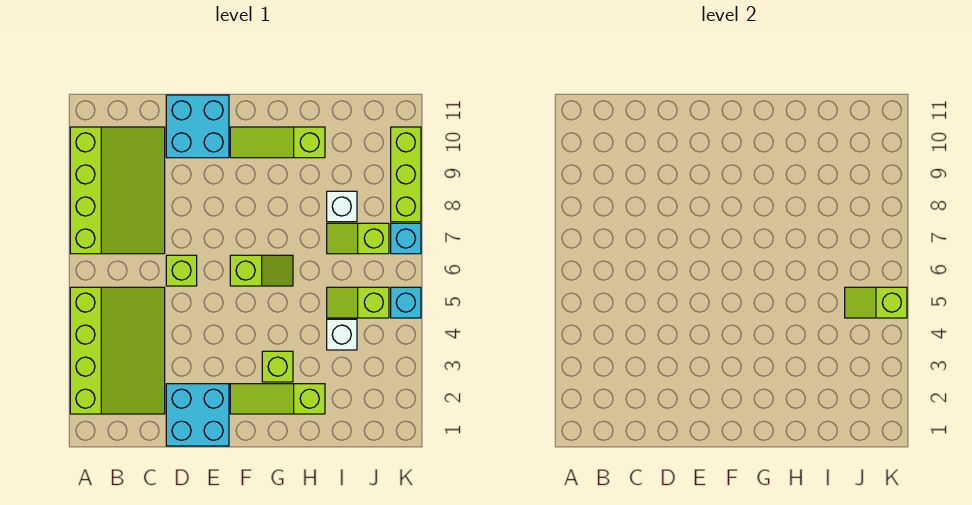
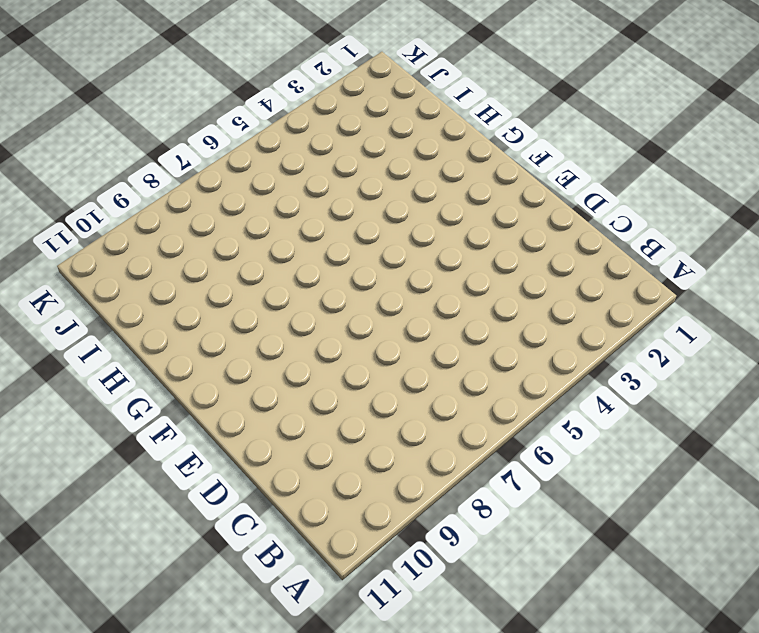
none -> lime 3x4 slope [70,287,165,414]
none -> lime 3x4 slope [70,127,165,254]
none -> cyan 2x2 brick [166,384,229,446]

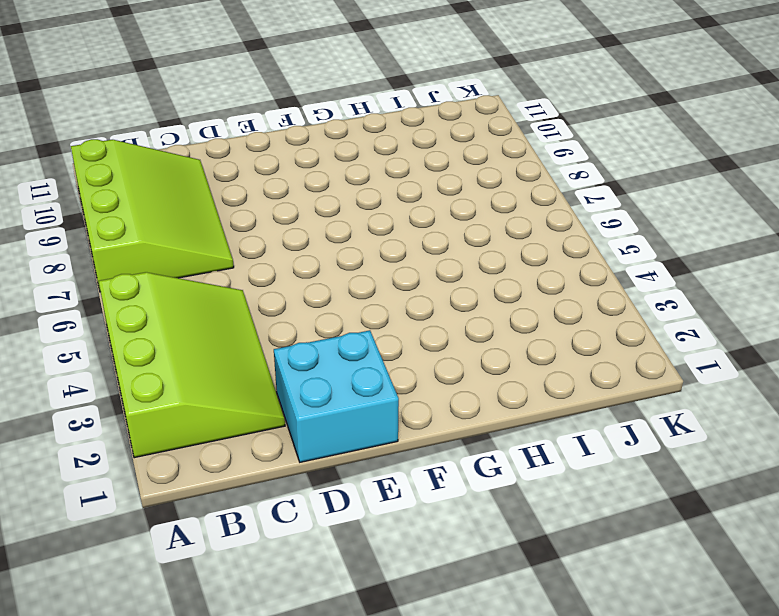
none -> lime 1x1 brick [166,255,197,286]
none -> cyan 2x2 brick [166,95,229,158]
none -> lime 1x3 slope [230,384,325,414]

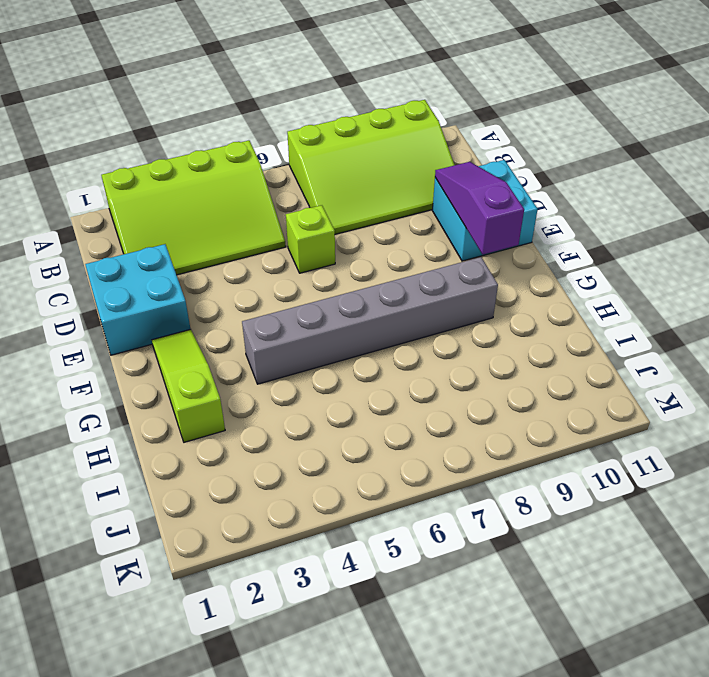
purple 1x3 slope [435,162,524,255] -> none
grey 1x6 brick [242,257,498,384] -> lime 1x2 slope [230,255,293,286]
none -> lime 1x3 slope [230,127,325,158]
none -> lime 1x1 brick [262,351,293,382]
none -> white 1x1 brick [327,319,357,350]

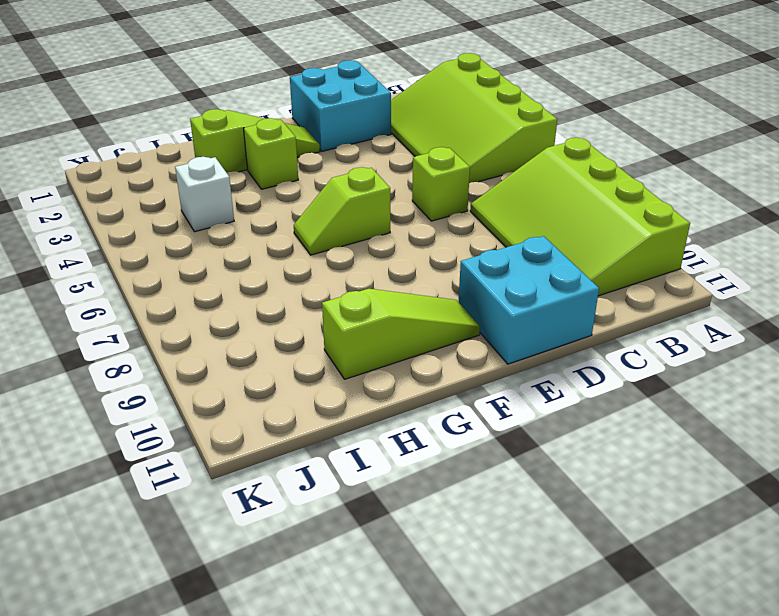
none -> lime 1x2 slope [327,287,389,318]
none -> lime 1x2 slope [327,223,389,254]
none -> white 1x1 brick [327,191,357,222]

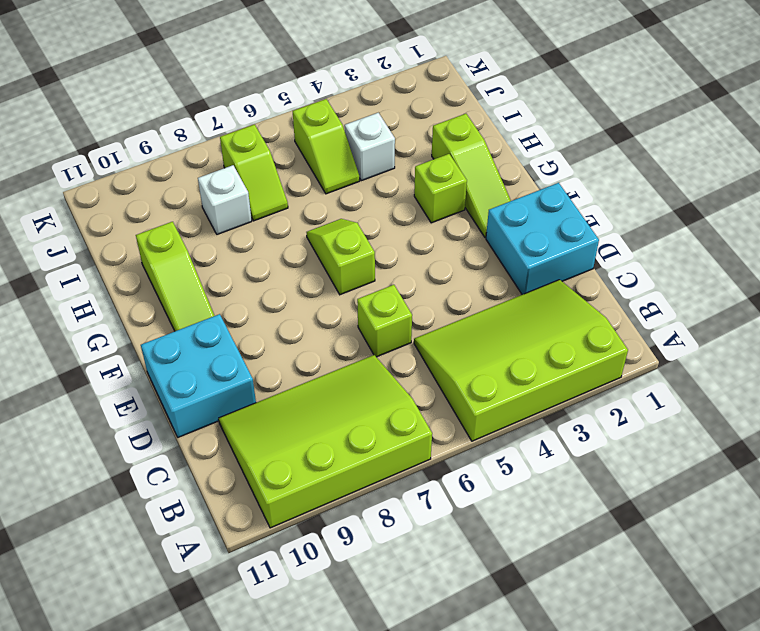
none -> cyan 1x1 brick [391,287,421,318]
none -> cyan 1x1 brick [391,223,421,254]
none -> lime 1x3 brick [391,127,421,222]

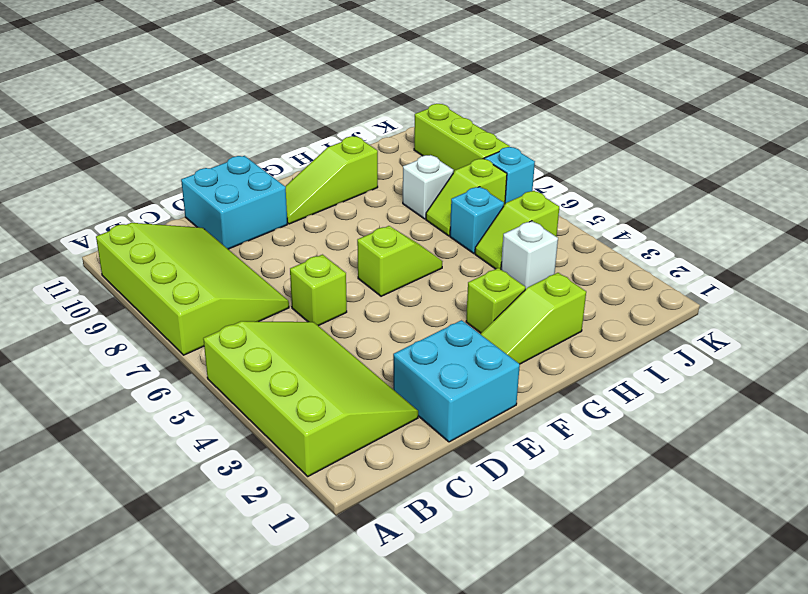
cyan 1x1 brick [450,187,504,253] -> cyan 1x1 brick moved to [391,287,421,318]
none -> lime 1x2 slope [845,287,907,318]

